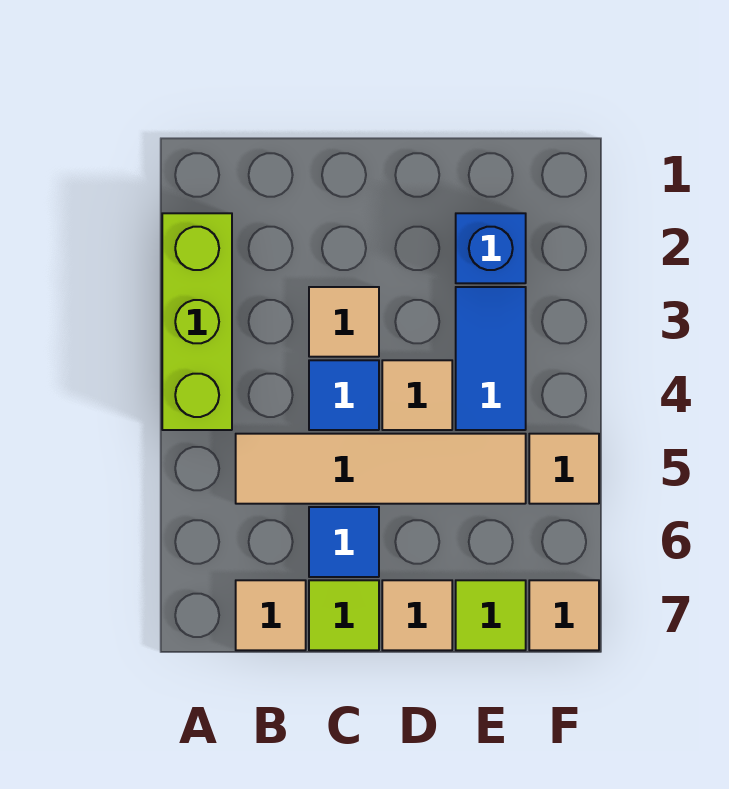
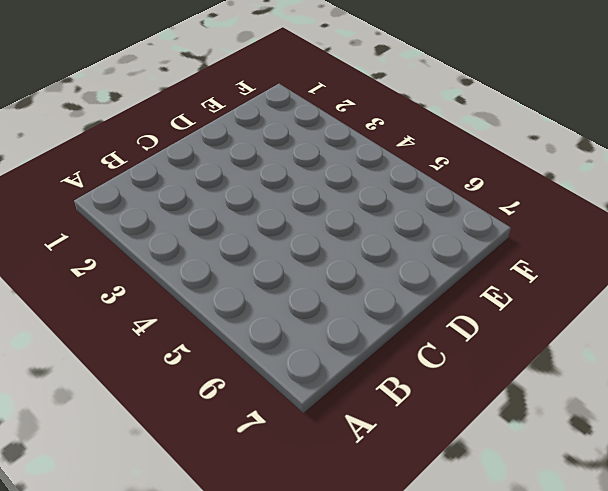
none -> lime 1x3 brick [162,213,232,430]
none -> tan 1x4 tile [236,434,526,504]
none -> tan 1x1 tile [236,580,306,650]

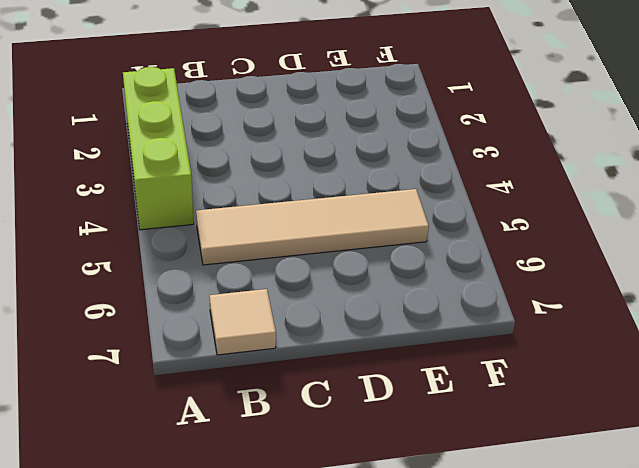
none -> tan 1x1 tile [309,287,379,357]
none -> blue 1x1 tile [309,360,379,430]
none -> blue 1x1 tile [309,507,379,577]

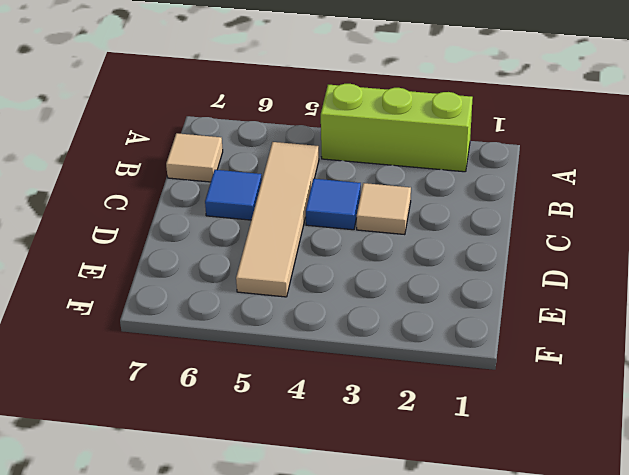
none -> lime 1x1 tile [309,580,379,650]
none -> tan 1x1 tile [382,360,452,430]
none -> tan 1x1 tile [382,580,452,650]

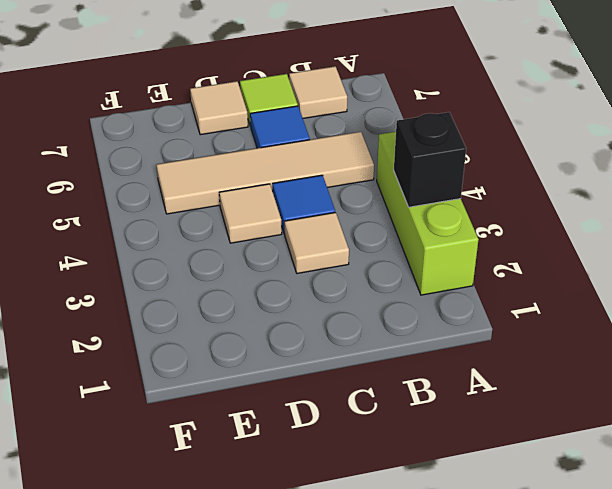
black 1x1 brick [394,112,466,207] -> none
none -> blue 1x1 brick [456,213,526,283]
none -> blue 1x2 tile [456,287,526,430]
none -> lime 1x1 tile [456,580,526,650]

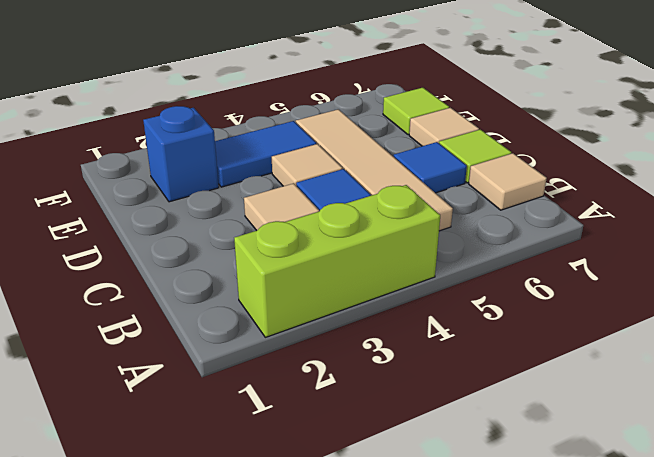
none -> tan 1x1 tile [529,434,599,504]
none -> tan 1x1 tile [529,580,599,650]

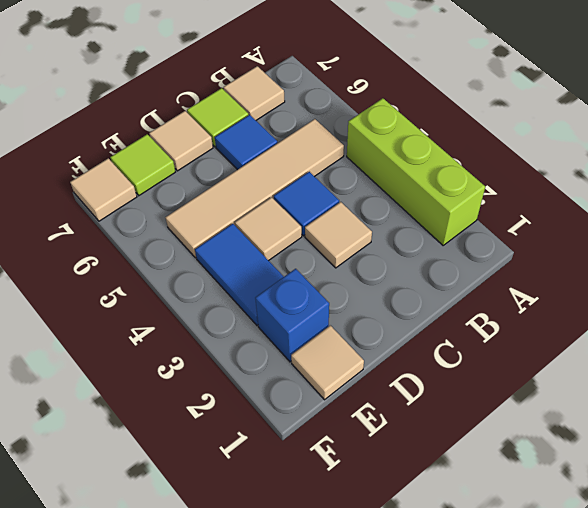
tan 1x1 tile [291,325,364,400] -> tan 1x1 tile moved to [529,434,599,504]

